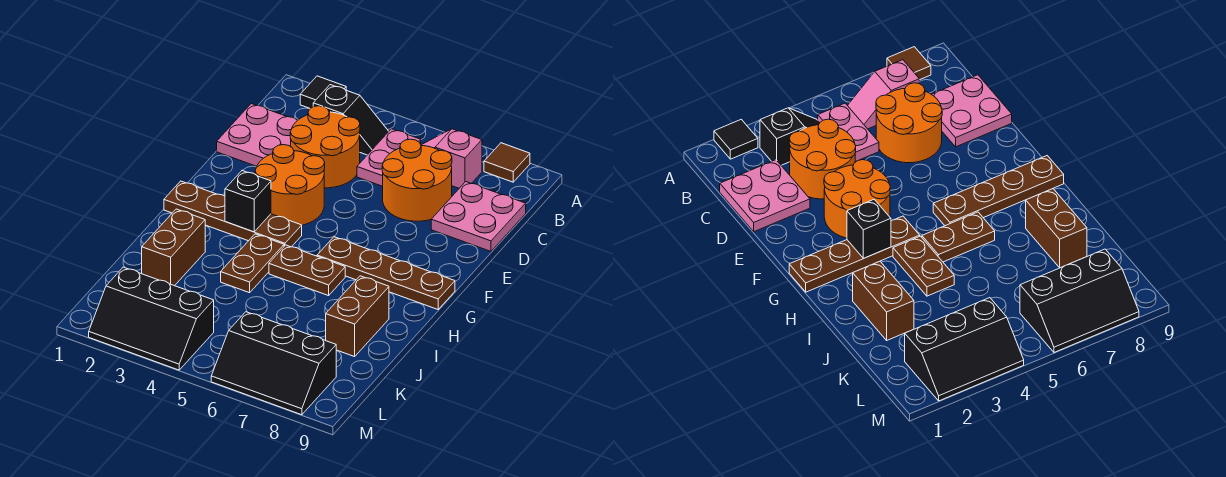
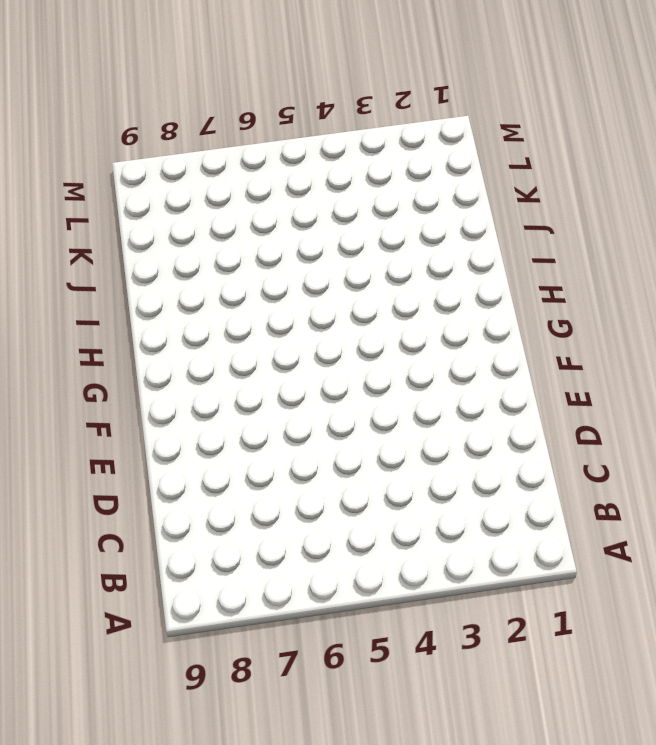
none -> black 1x1 tile [300,76,346,109]
none -> brown 1x1 tile [484,143,530,182]
none -> black 1x2 slope [313,85,389,155]

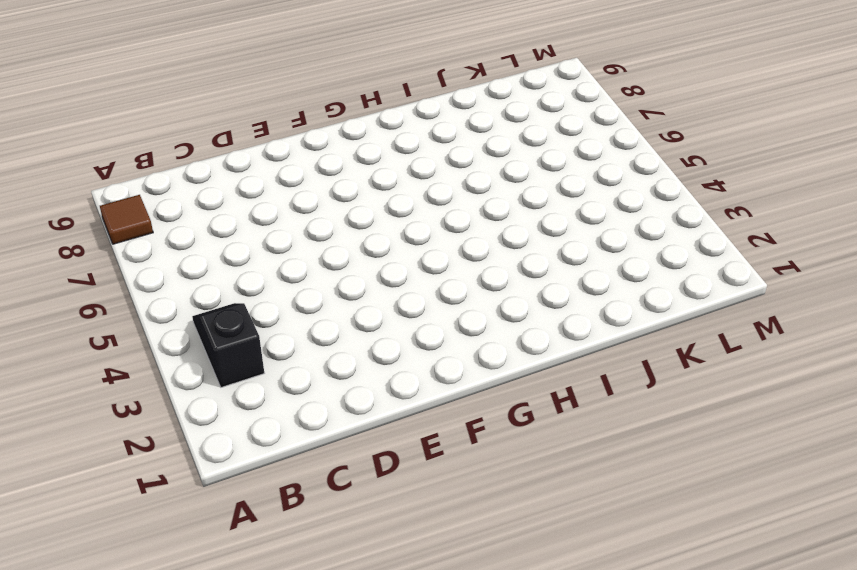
none -> black 1x1 tile [300,76,346,109]
none -> pink 1x2 plate [357,129,421,186]
none -> pink 1x2 slope [422,129,482,188]

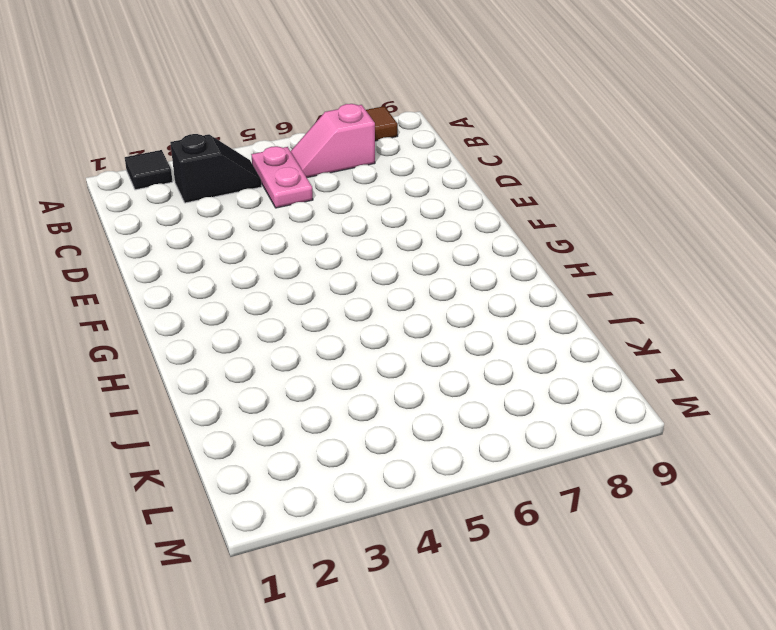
none -> pink 2x2 plate [217,104,297,166]
none -> orange 2x2 round brick [290,106,360,188]
none -> orange 2x2 round brick [382,139,452,221]

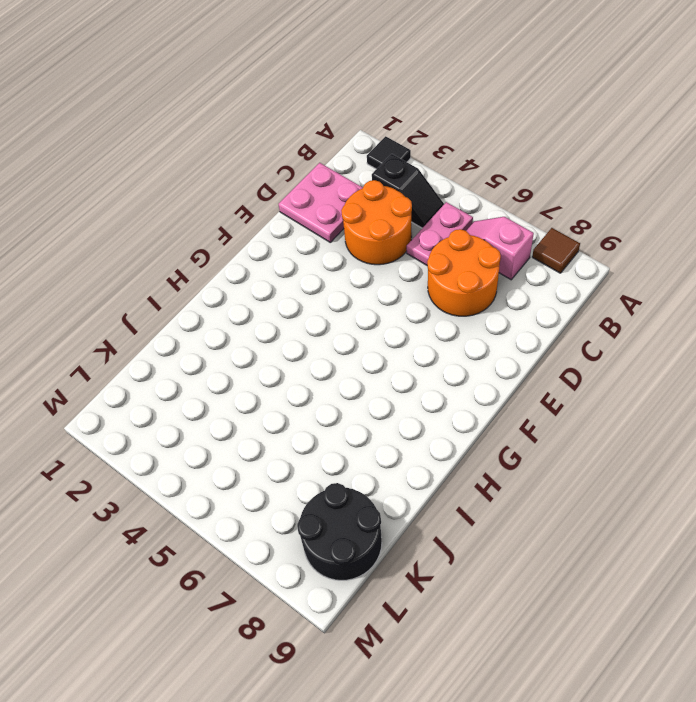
black 2x2 round brick [297,483,382,580] -> black 2x3 slope [211,312,336,415]
none -> pink 2x2 plate [431,182,526,251]
none -> orange 2x2 round brick [255,145,325,225]
none -> brown 1x4 plate [164,181,302,247]

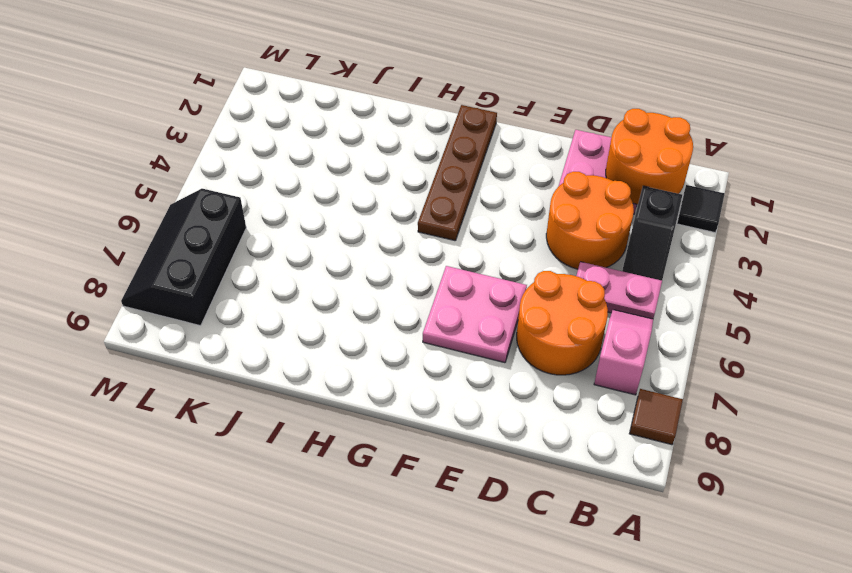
orange 2x2 round brick [606,109,693,205] -> orange 2x2 round brick moved to [255,145,325,225]
pink 2x2 plate [423,266,527,363] -> pink 2x2 plate moved to [431,182,526,251]
none -> brown 1x4 plate [317,237,455,309]
none -> brown 1x2 plate [221,234,284,293]
none -> brown 1x2 plate [269,245,345,296]

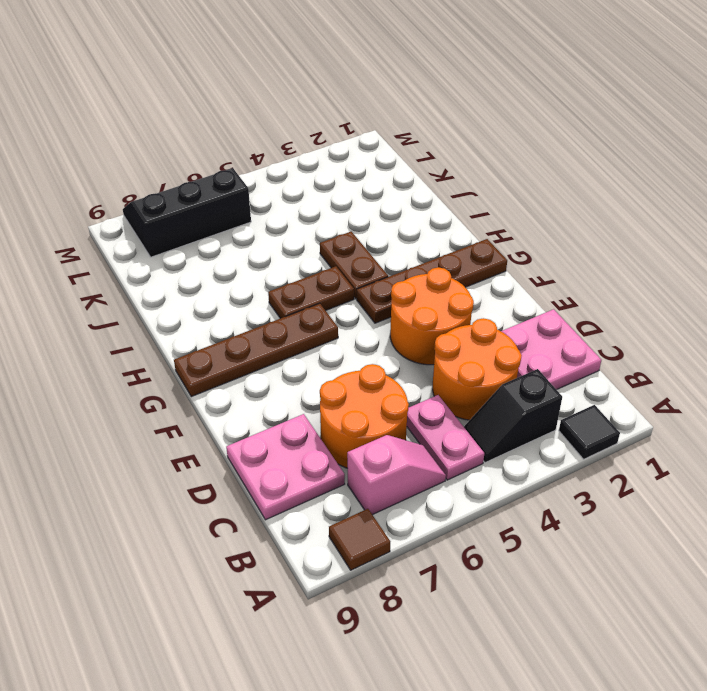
none -> brown 1x2 brick [142,209,206,286]
none -> brown 1x2 brick [326,276,389,357]
none -> black 2x3 slope [89,267,214,370]

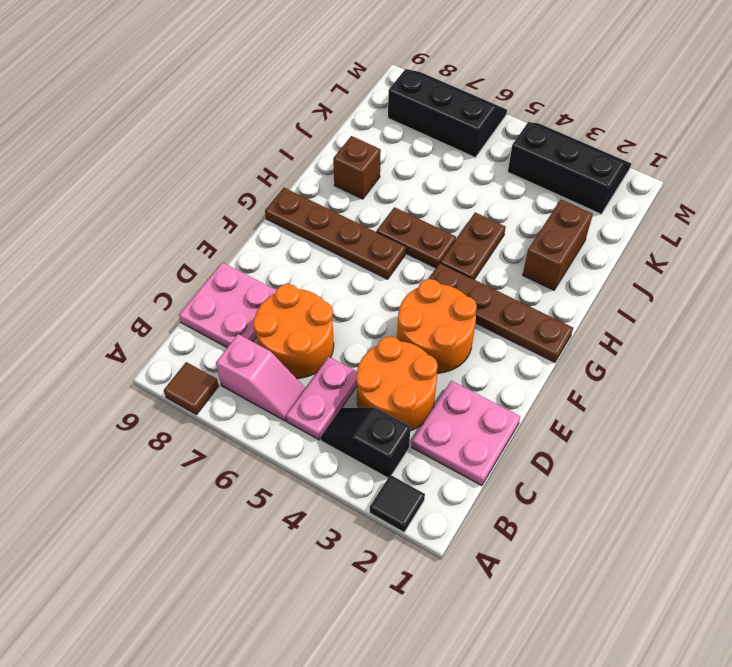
brown 1x1 brick [333,136,381,199] -> brown 1x2 brick [326,276,389,357]
none -> black 1x1 brick [225,171,271,232]

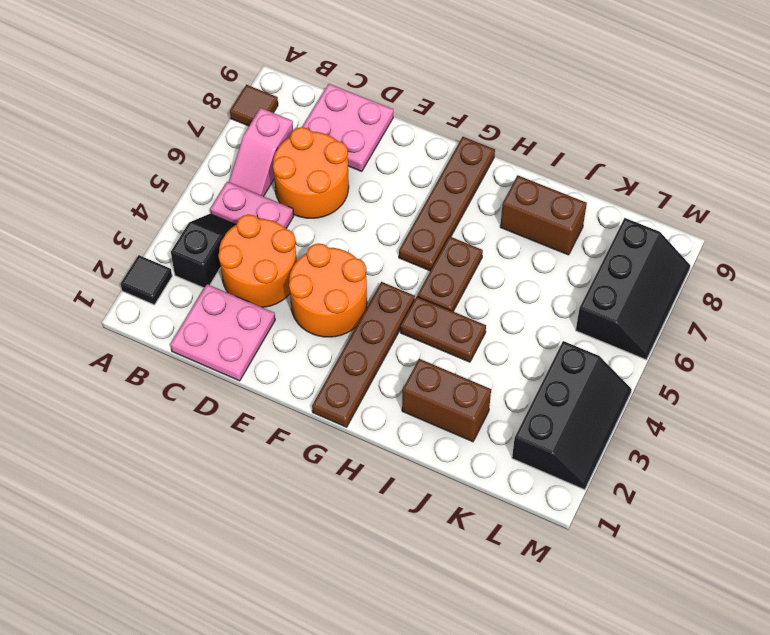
none -> black 1x1 brick [225,171,271,232]

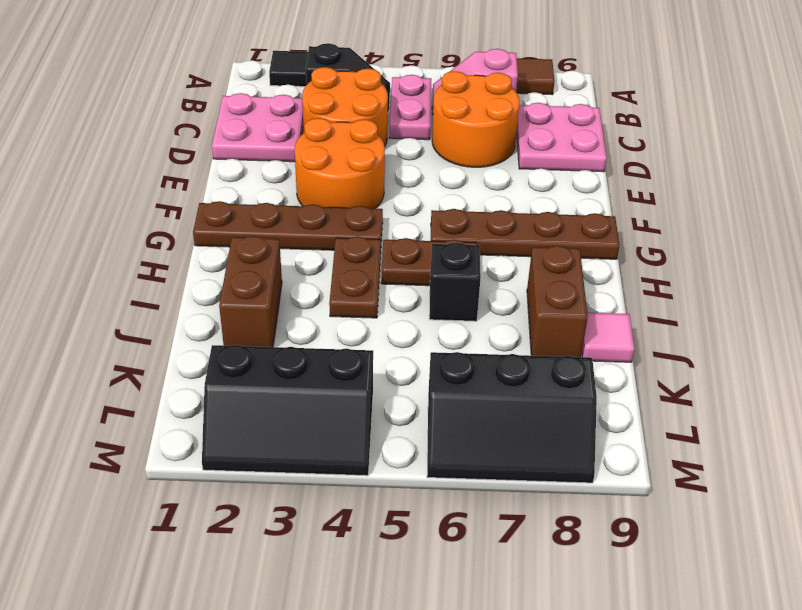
black 1x1 brick [429,242,481,321] -> black 1x1 brick moved to [225,171,271,232]
pink 1x1 tile [582,313,635,362] -> none

